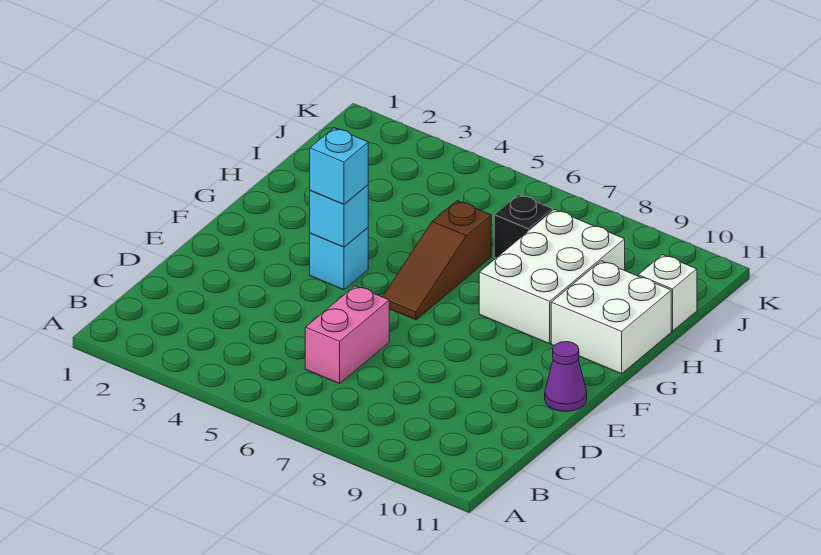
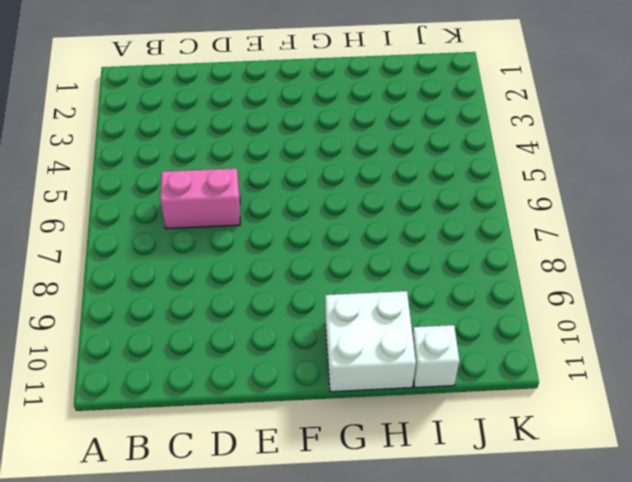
none -> purple 1x1 cone [545,342,587,411]
none -> cyan 1x1 brick [310,228,368,290]

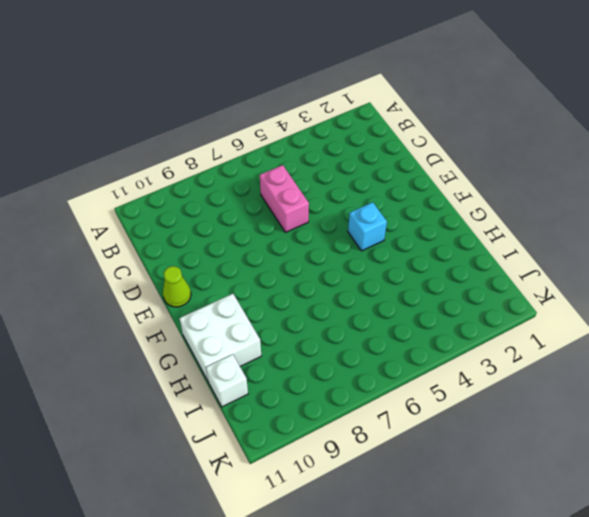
lime 1x1 cone [163,266,191,307] -> purple 1x1 cone [545,342,587,411]
none -> brown 1x3 slope [383,201,491,320]
none -> white 2x3 brick [479,210,625,344]

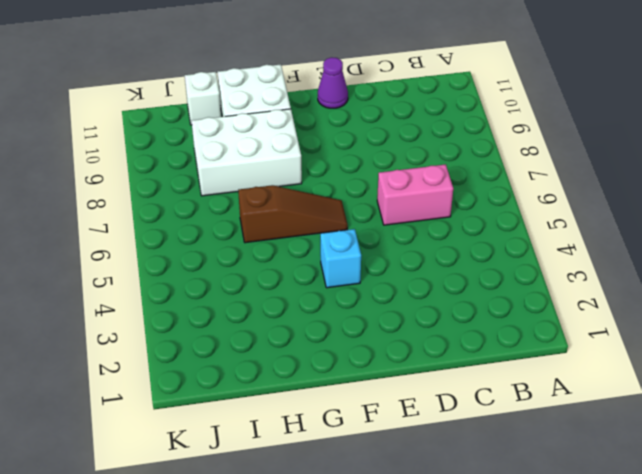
none -> black 1x1 brick [494,195,553,258]
none -> cyan 1x1 brick [310,185,368,247]

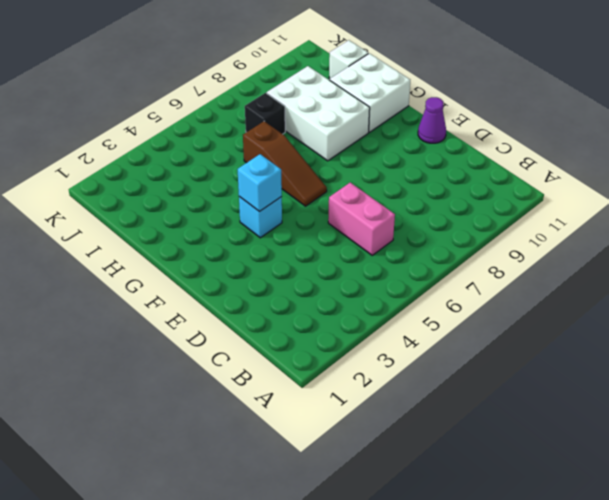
none -> cyan 1x1 brick [310,128,368,204]

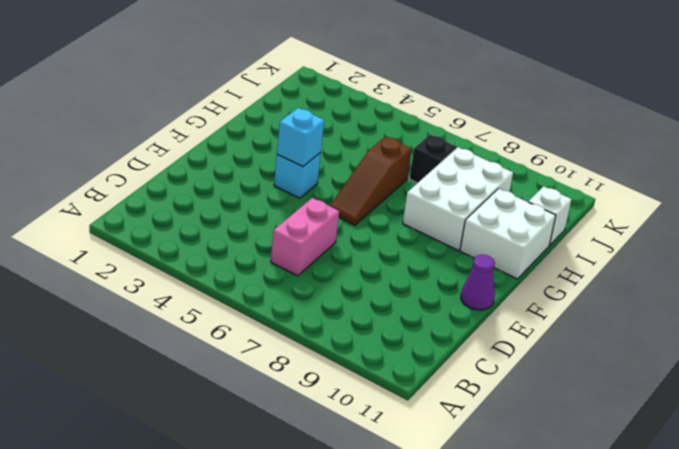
none -> cyan 1x1 brick [310,128,368,204]

